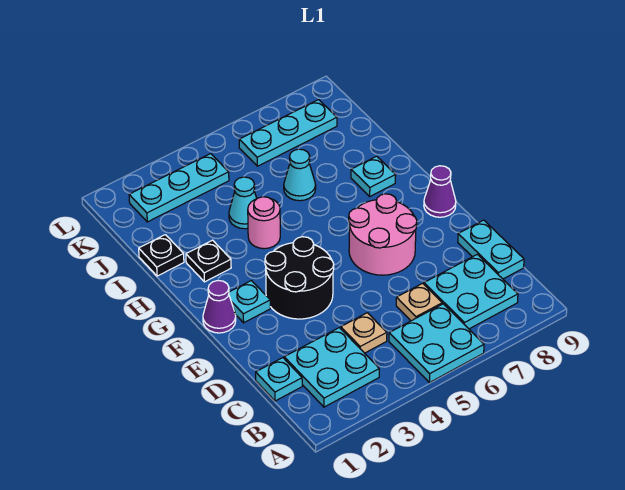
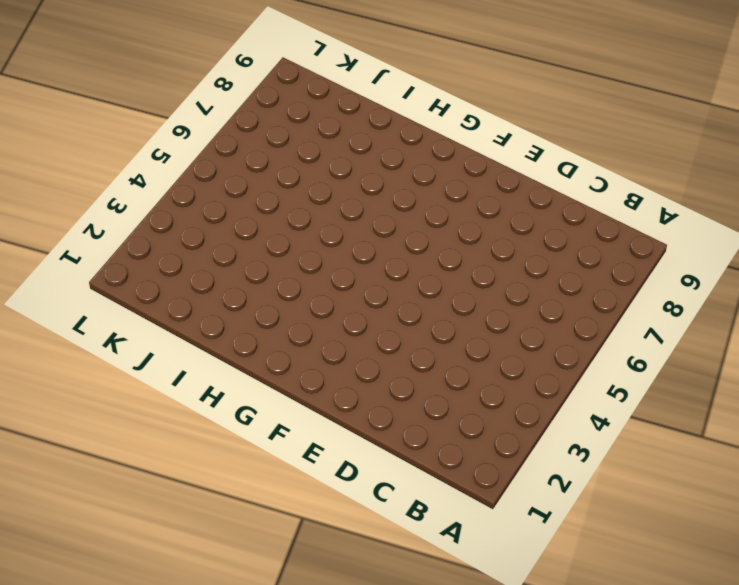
none -> cyan 2x2 plate [389,304,484,383]
none -> cyan 2x2 plate [284,328,379,407]
none -> cyan 2x2 plate [424,254,518,329]

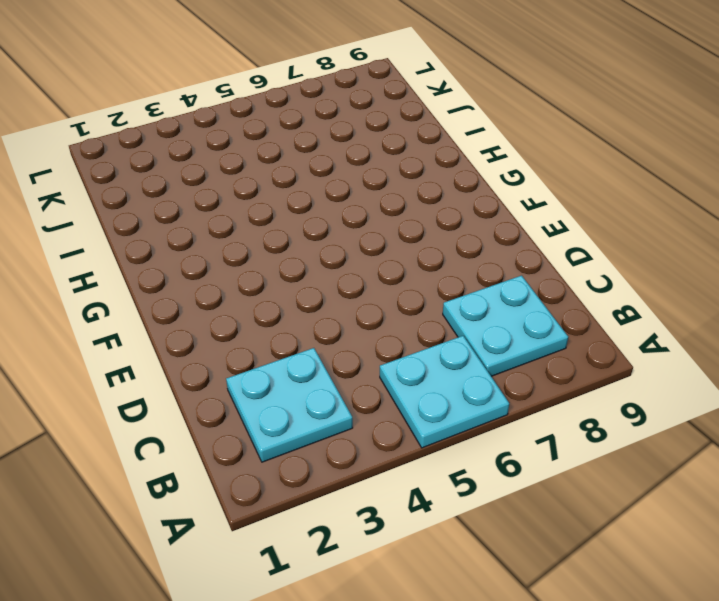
none -> cyan 1x1 plate [256,358,302,401]
none -> tan 1x1 plate [341,313,387,353]
none -> tan 1x1 plate [396,283,442,321]

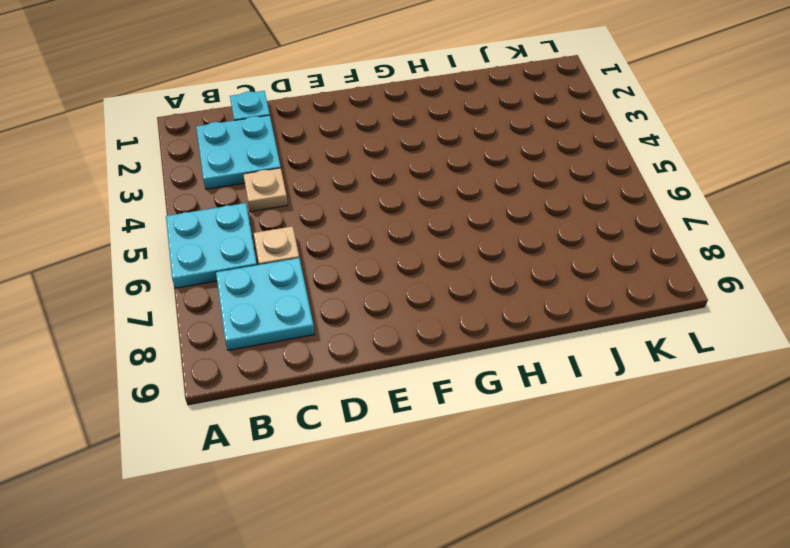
none -> cyan 1x2 plate [458,220,524,279]
none -> black 2x2 round brick [265,237,334,319]
none -> pink 2x2 round brick [349,194,417,275]

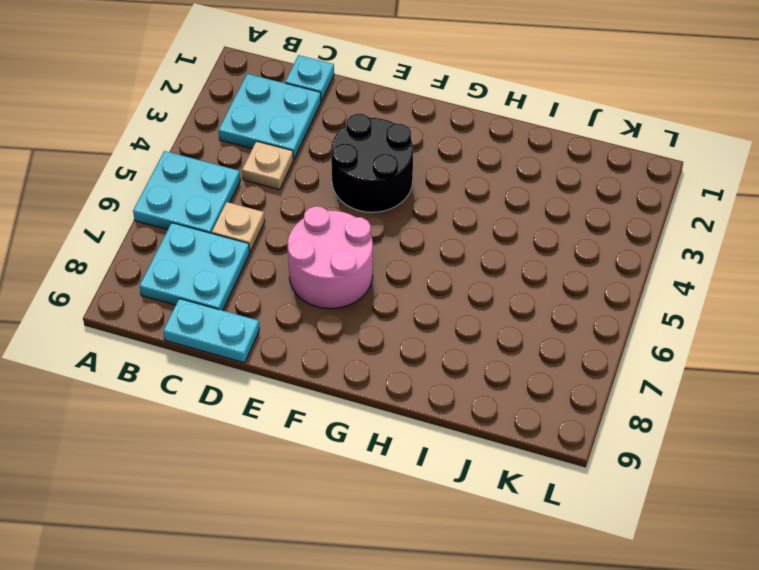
none -> purple 1x1 cone [203,281,236,333]
none -> cyan 1x1 plate [229,281,270,323]
none -> purple 1x1 cone [424,166,456,217]

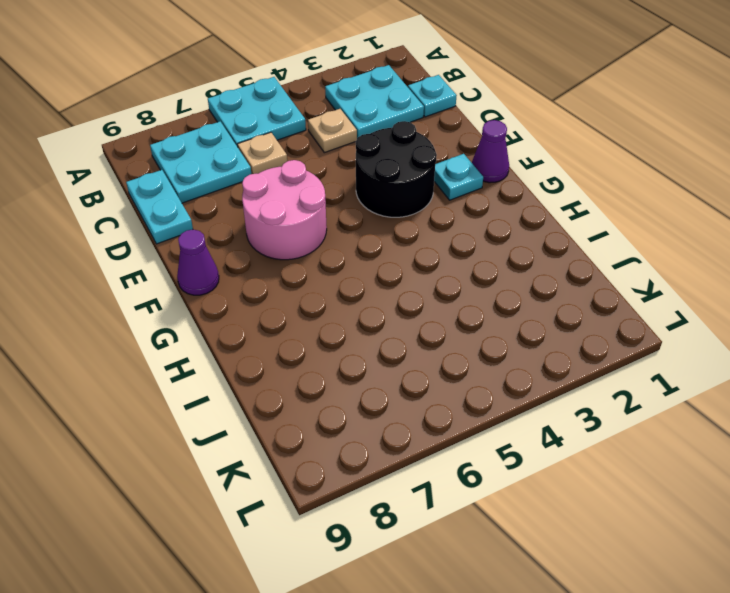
none -> black 1x1 plate [186,240,231,282]
none -> pink 1x1 round brick [248,197,280,249]
none -> cyan 1x1 plate [351,156,396,196]

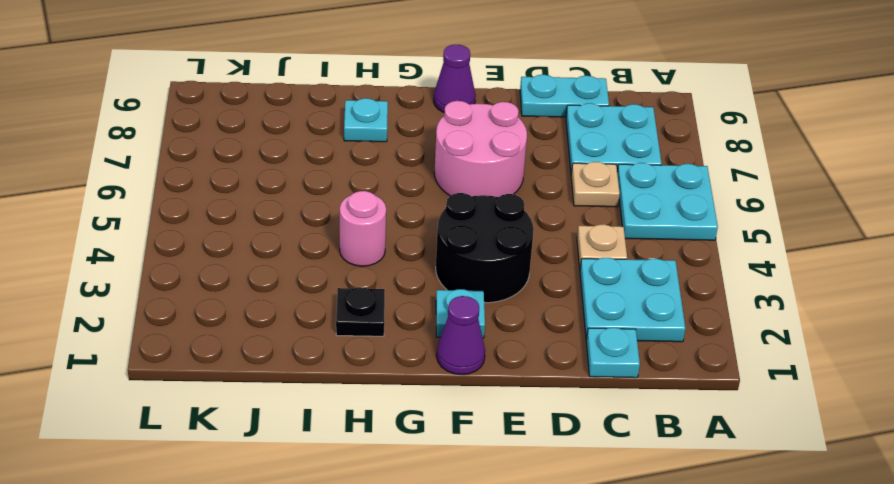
none -> black 1x1 plate [139,235,184,276]
none -> cyan 1x1 cone [229,177,257,229]
none -> cyan 1x1 cone [284,149,316,201]

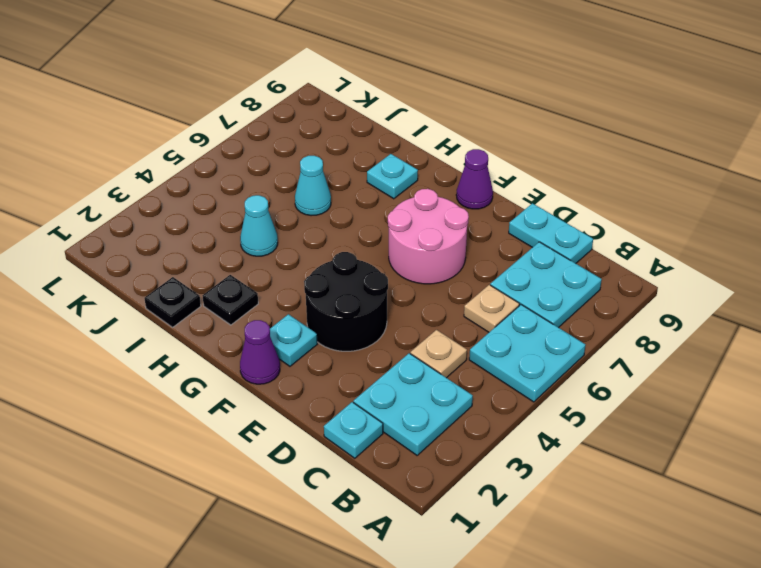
none -> pink 1x1 round brick [248,197,280,249]
none -> cyan 1x3 plate [129,154,229,222]
none -> cyan 1x3 plate [239,100,337,166]

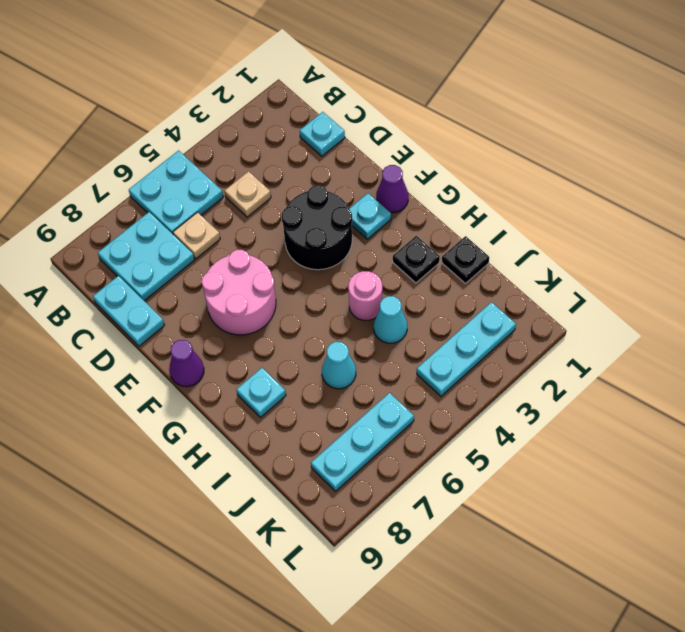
none -> cyan 2x2 plate [284,328,379,407]

